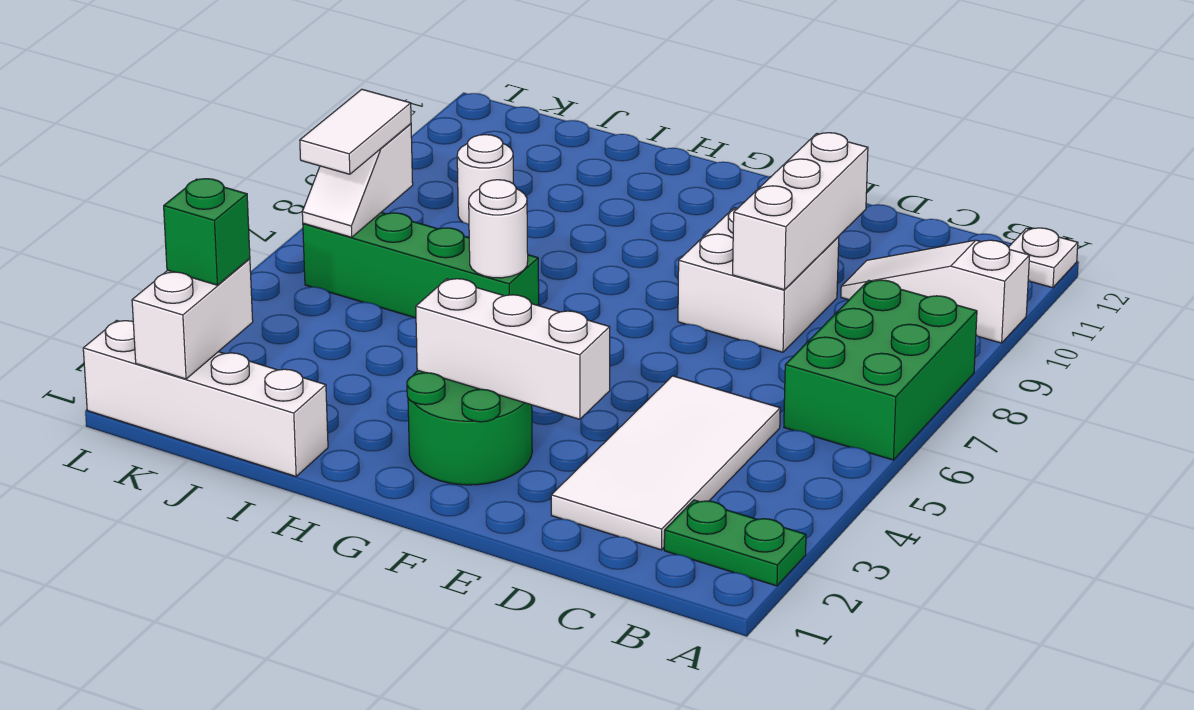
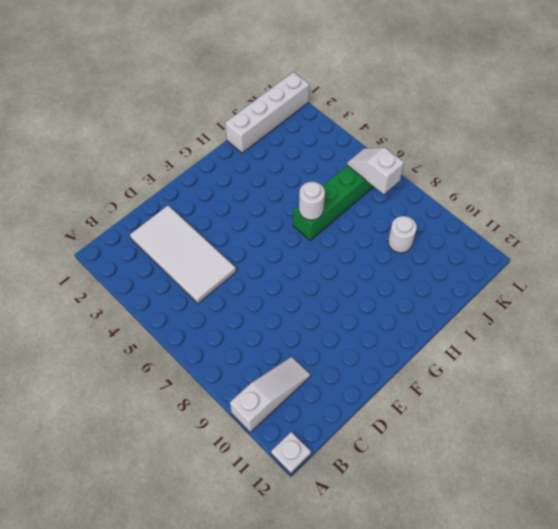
none -> green 1x2 plate [664,500,806,586]
none -> green 2x3 brick [784,280,977,460]
none -> white 2x2 brick [678,208,839,352]

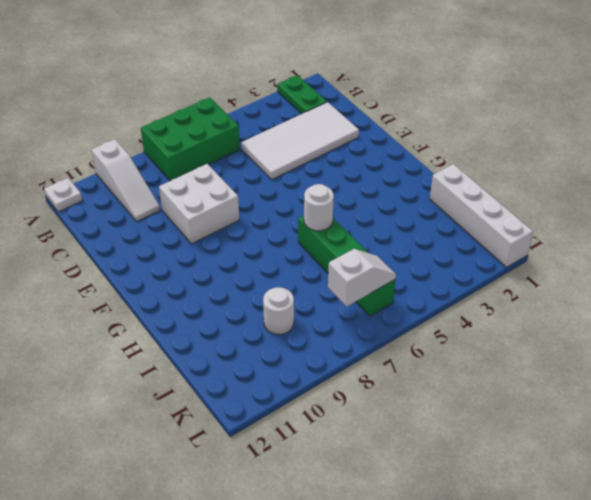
none -> green 2x2 round brick [407,371,532,485]
none -> white 1x3 brick [733,133,868,290]
none -> white 1x3 brick [416,279,610,419]

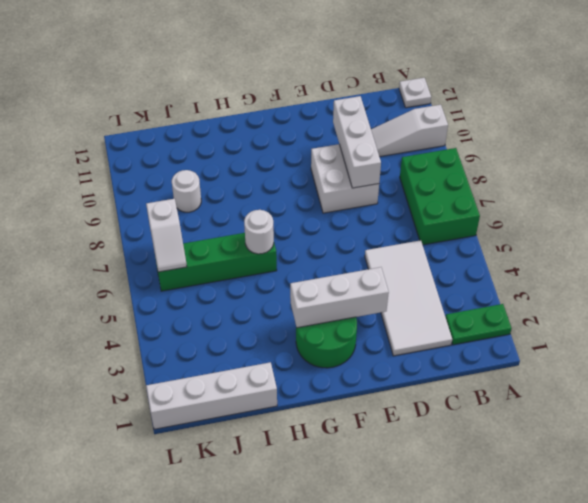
none -> white 1x2 brick [132,259,253,379]
none -> green 1x1 brick [164,179,250,285]
none -> white 1x2 tile [300,89,411,174]

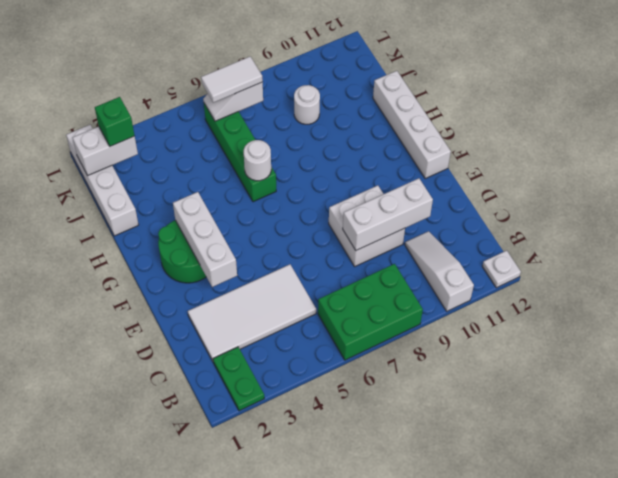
white 1x4 brick [373,71,451,178] -> none

